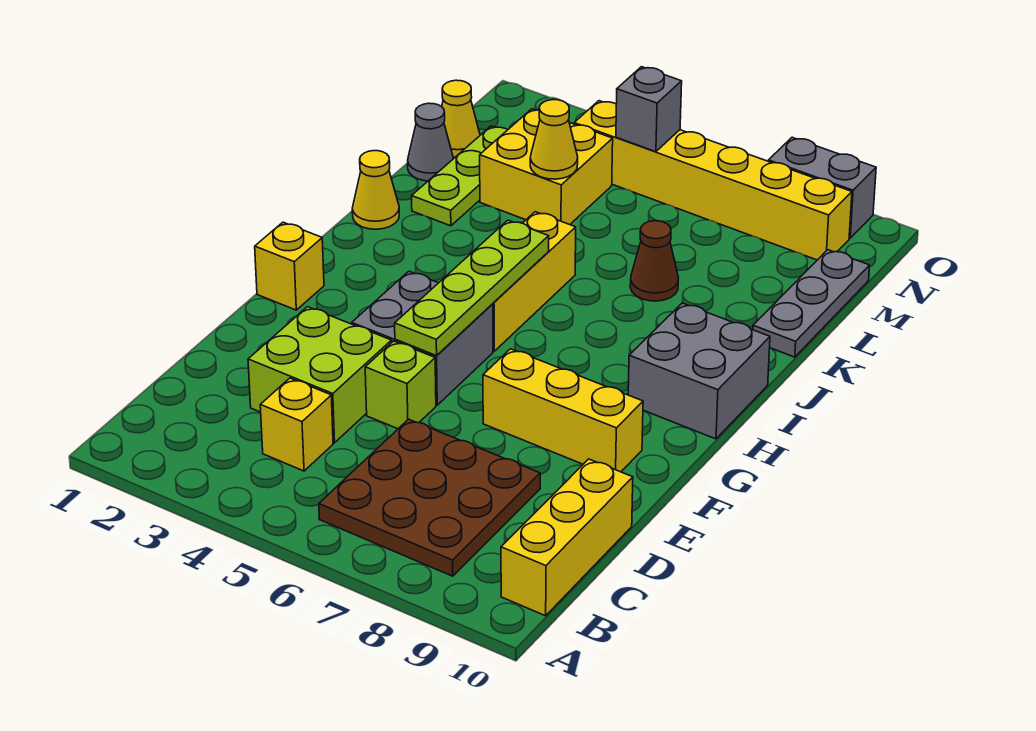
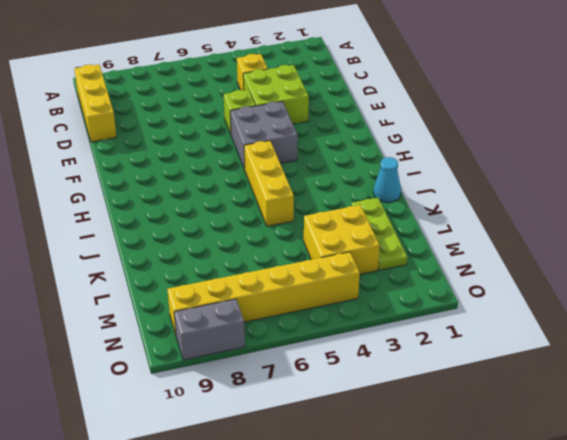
cyan 1x1 cone [373,157,401,202] -> yellow 1x1 cone [352,151,399,229]
none -> brown 3x3 plate [319,419,540,576]
none -> yellow 1x3 brick [483,349,643,472]
none -> yellow 1x1 brick [255,222,324,310]

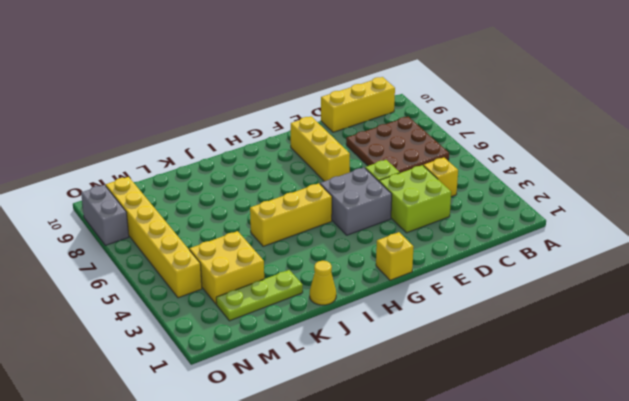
none -> grey 2x2 brick [628,303,770,439]
none -> brown 1x1 cone [630,221,678,301]
none -> grey 1x3 plate [753,250,870,357]

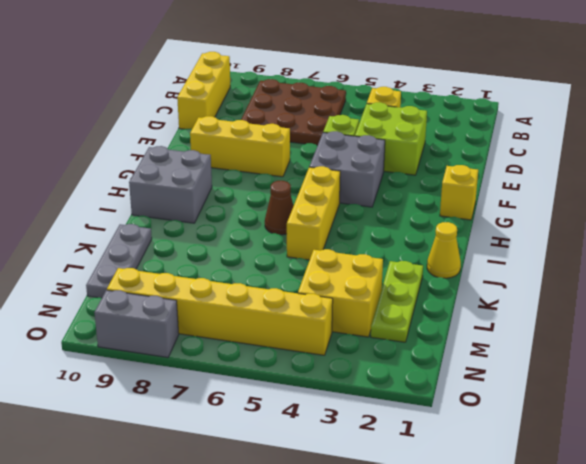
brown 1x1 cone [265,181,293,235] -> brown 1x1 cone moved to [630,221,678,301]
none -> grey 1x1 cone [408,103,454,181]
none -> yellow 1x1 cone [442,80,480,157]
none -> lime 1x4 plate [395,220,549,356]

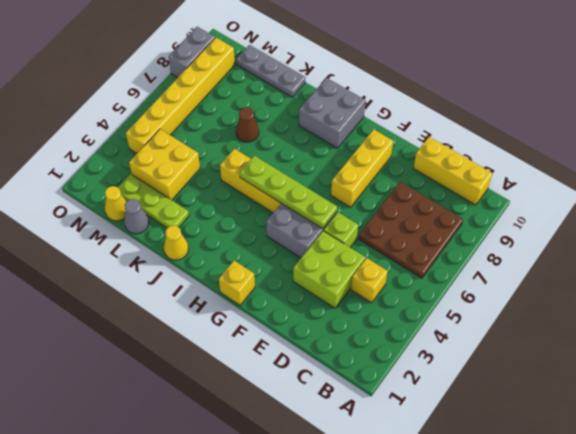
none -> yellow 1x1 cone [530,100,578,179]
none -> grey 1x1 brick [616,67,682,152]

